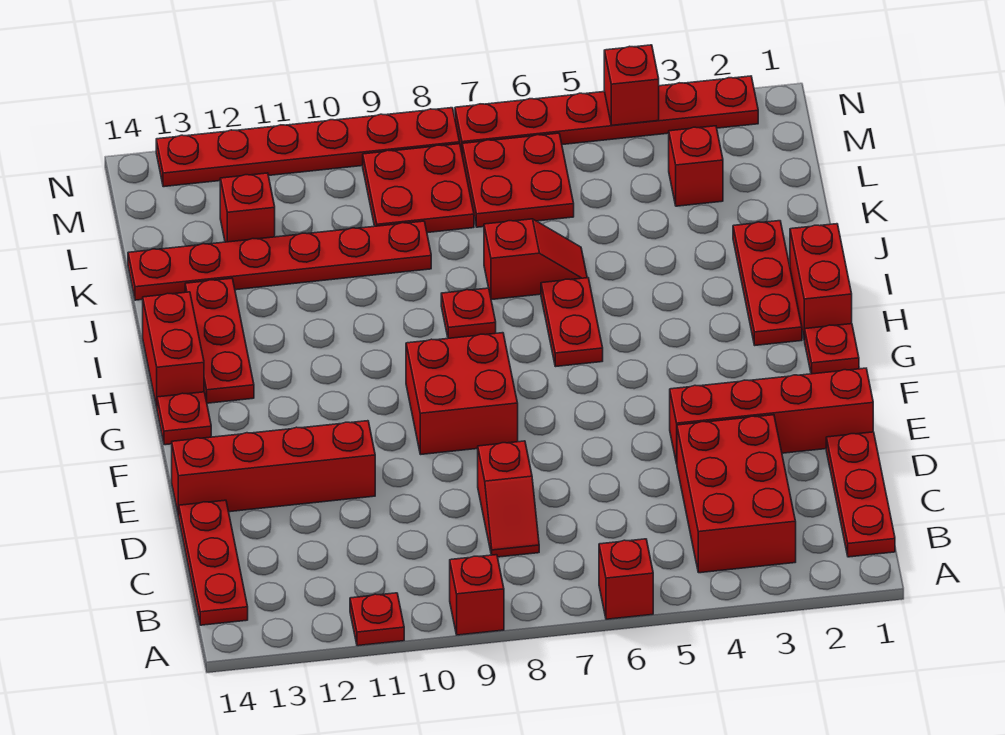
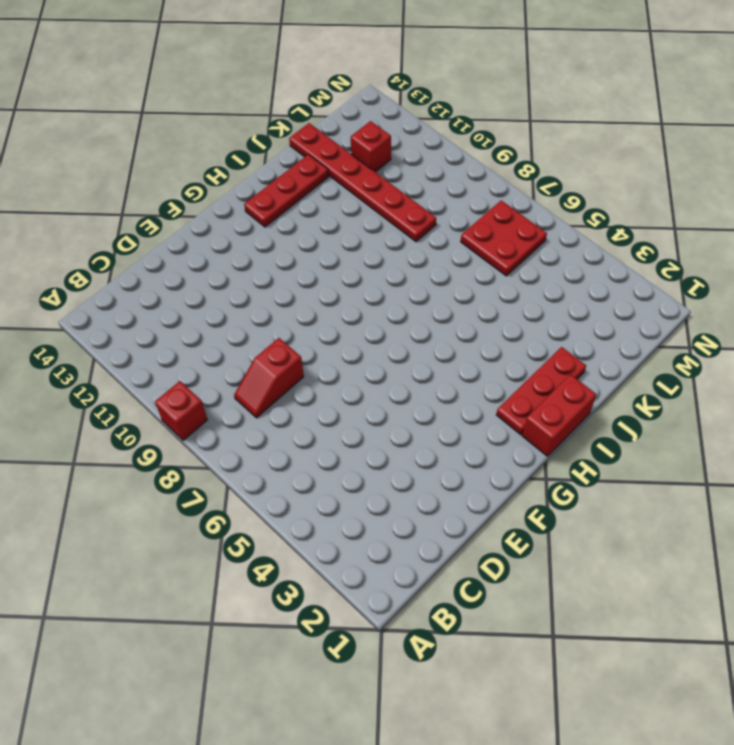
none -> red 1x1 brick [599,539,653,619]
none -> red 1x1 plate [350,593,404,646]
none -> red 1x3 plate [826,432,895,557]

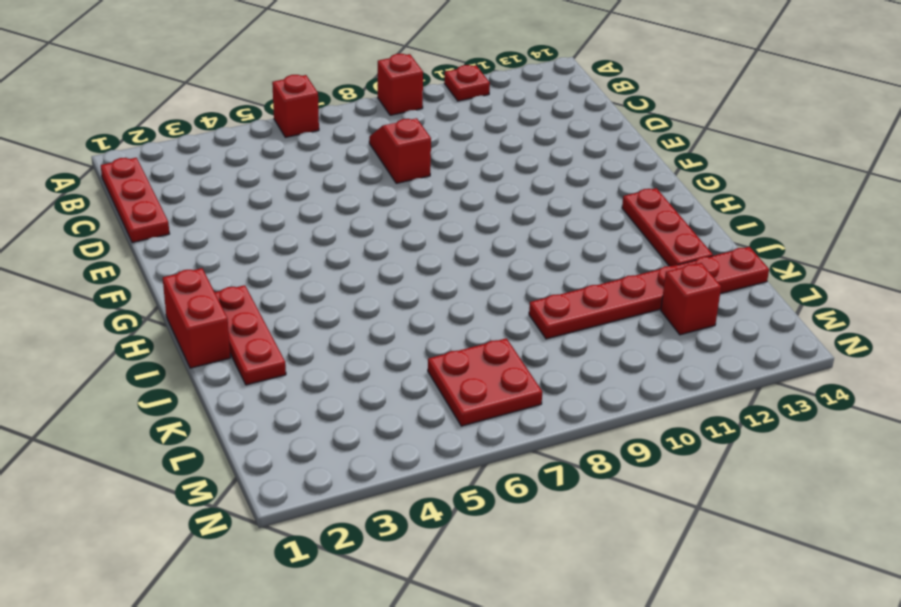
none -> red 2x3 brick [677,415,796,573]
none -> red 1x3 plate [179,500,248,625]
none -> red 1x4 brick [670,368,873,464]

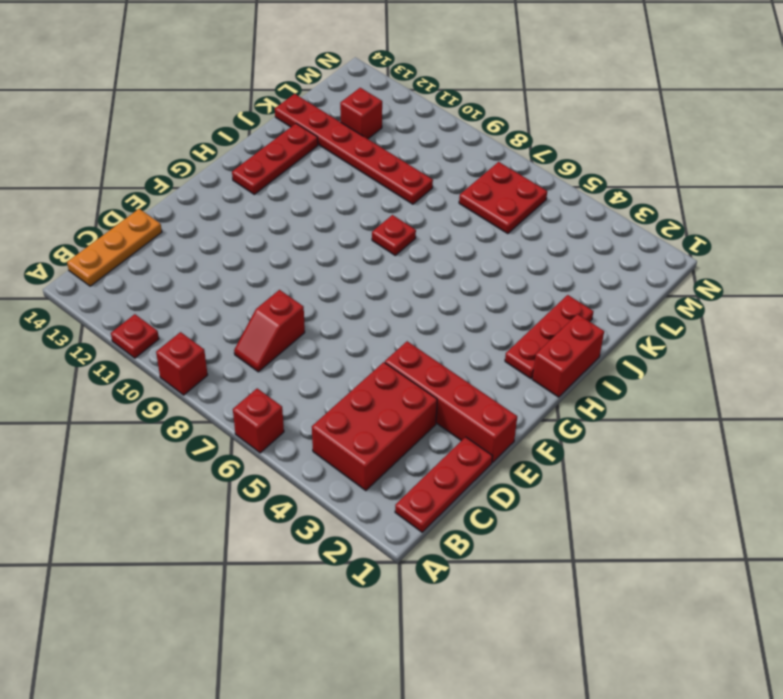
orange 1x3 plate [67,209,162,286] -> red 1x3 plate [179,500,248,625]
none -> red 1x4 brick [172,421,375,517]
none -> red 2x2 brick [406,333,518,454]
none -> red 1x1 plate [805,324,859,374]

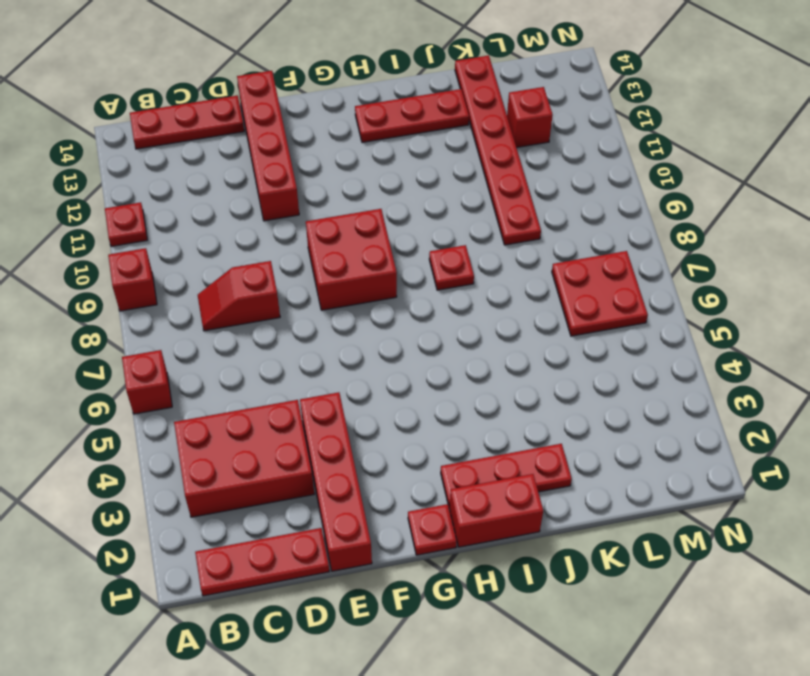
none -> red 1x1 plate [157,392,211,445]
none -> red 1x2 plate [541,278,603,367]
none -> red 1x2 brick [143,292,204,407]

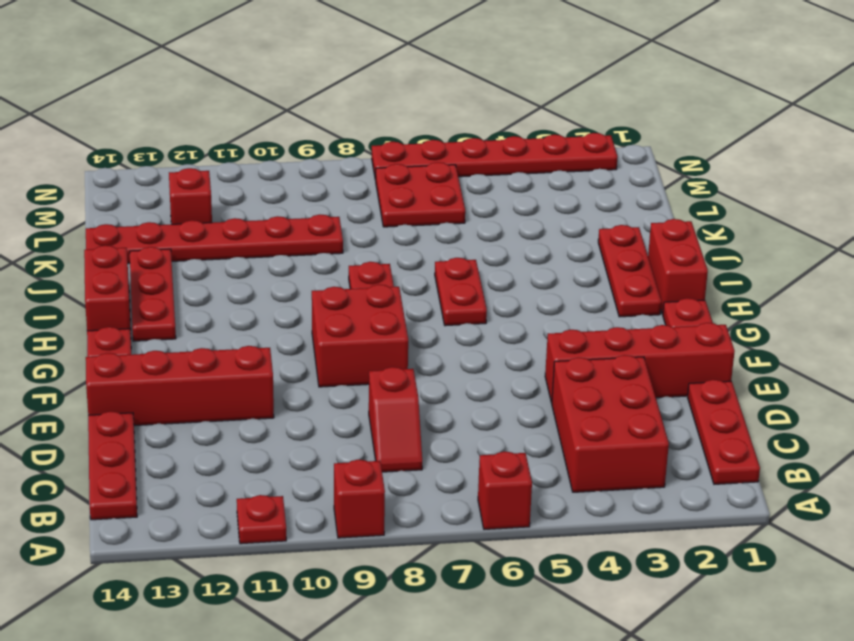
none -> red 1x2 slope [484,219,587,300]
none -> red 1x1 brick [669,126,723,206]
none -> red 2x2 plate [363,144,474,233]

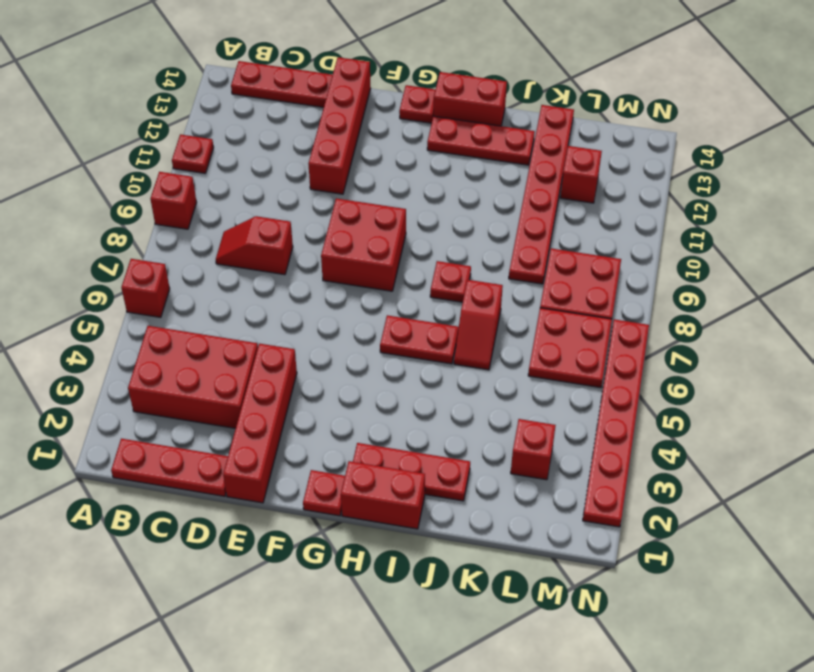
none -> red 1x6 plate [156,108,460,187]
none -> red 1x1 brick [604,45,659,125]

